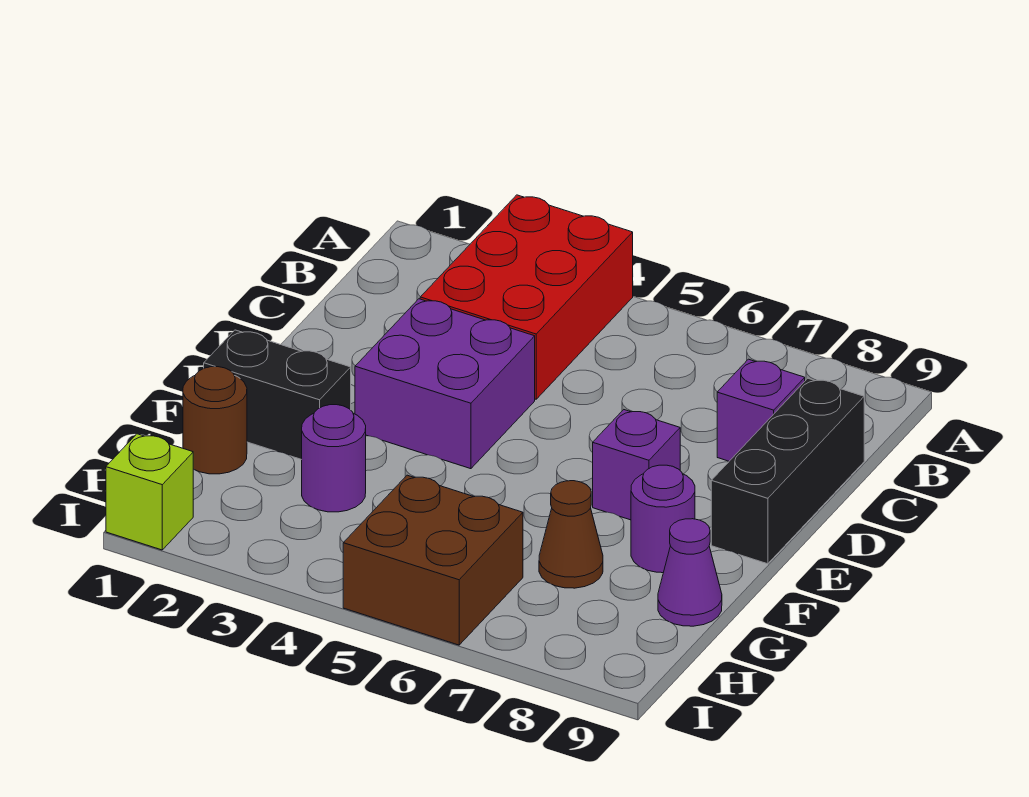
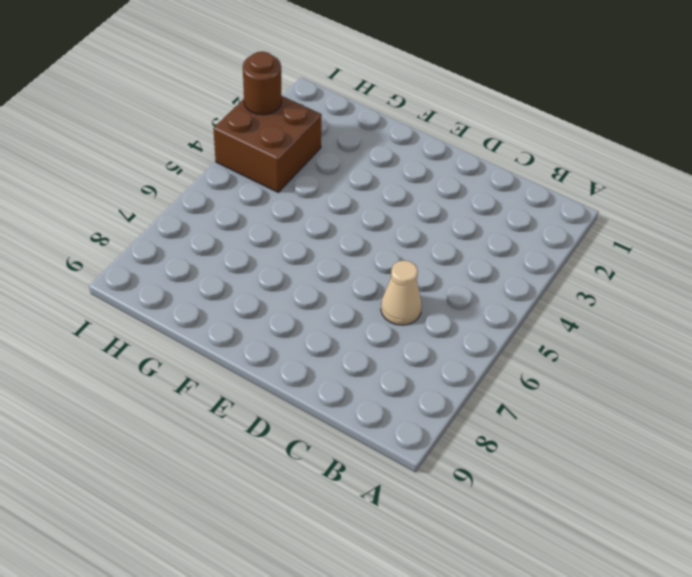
tan 1x1 cone [381,260,422,325] -> none
brown 2x2 brick [213,96,322,192] -> brown 2x2 brick moved to [343,475,523,645]
brown 1x1 round brick [243,52,282,115] -> brown 1x1 round brick moved to [183,367,247,474]
none -> red 2x3 brick [420,195,633,399]
none -> purple 1x1 brick [717,359,805,461]
none -> black 1x3 brick [711,378,864,564]

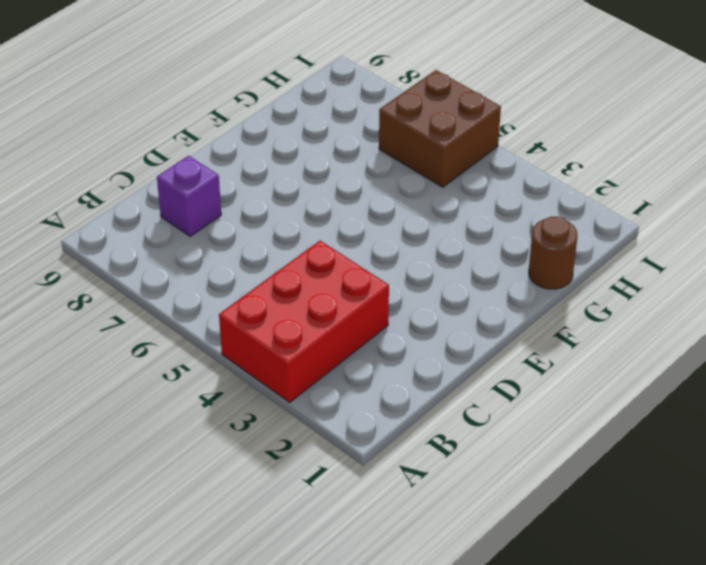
none -> black 1x3 brick [711,378,864,564]
none -> purple 2x2 brick [355,299,535,469]
none -> purple 1x1 brick [593,410,680,520]

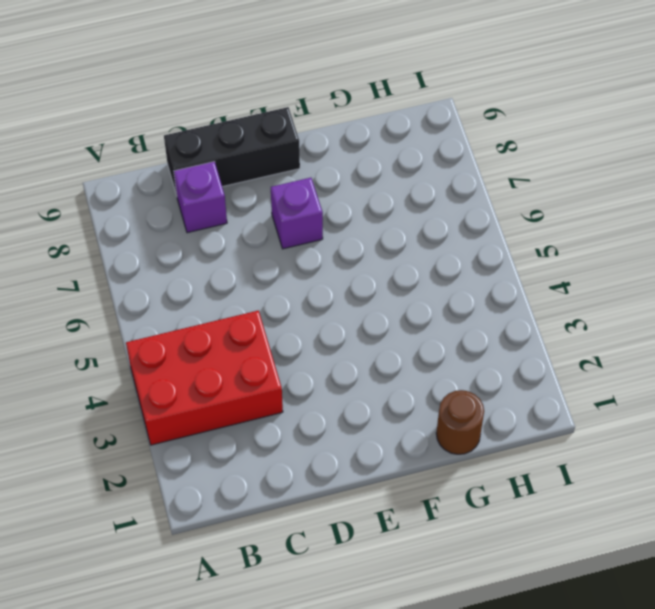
none -> purple 2x2 brick [355,299,535,469]
none -> black 1x2 brick [204,330,351,460]
none -> purple 1x1 round brick [631,465,695,573]

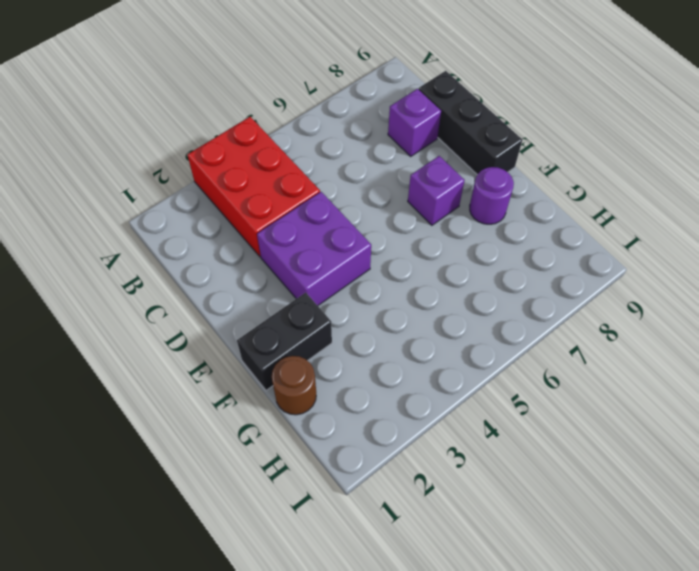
none -> purple 1x1 round brick [302,405,366,512]
none -> brown 1x1 cone [539,481,603,588]
none -> purple 1x1 cone [658,519,722,626]

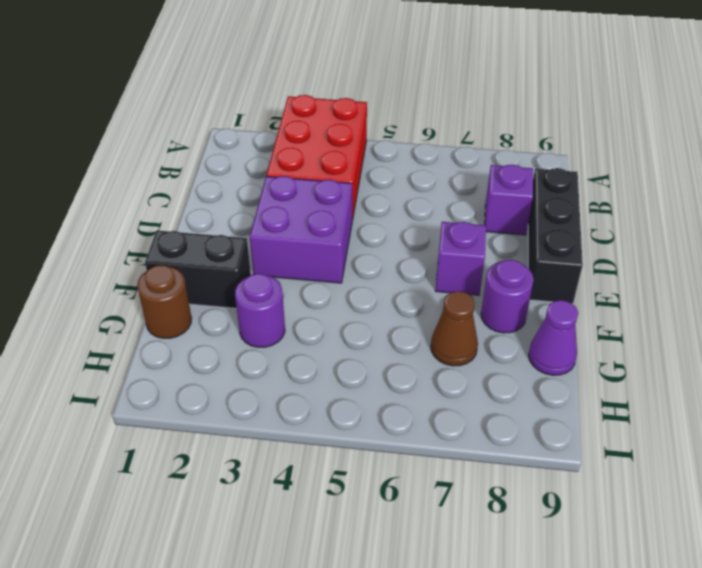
none -> brown 2x2 brick [343,475,523,645]
none -> lime 1x1 brick [106,434,193,550]

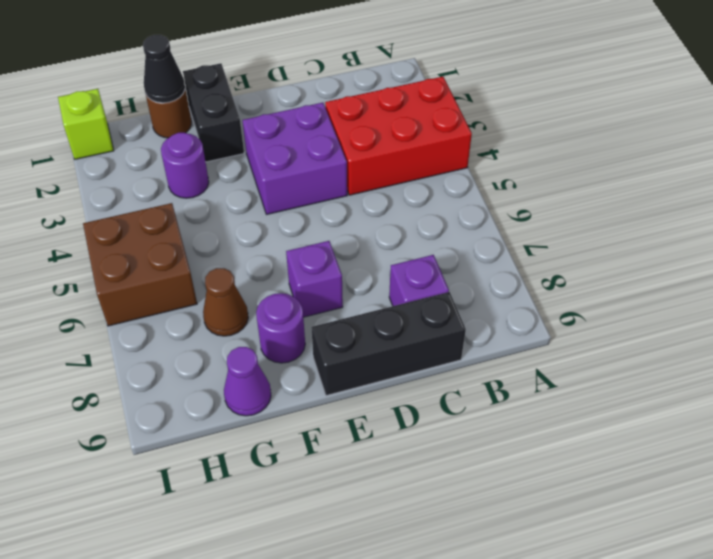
black 1x1 cone [143,35,185,103] -> none

